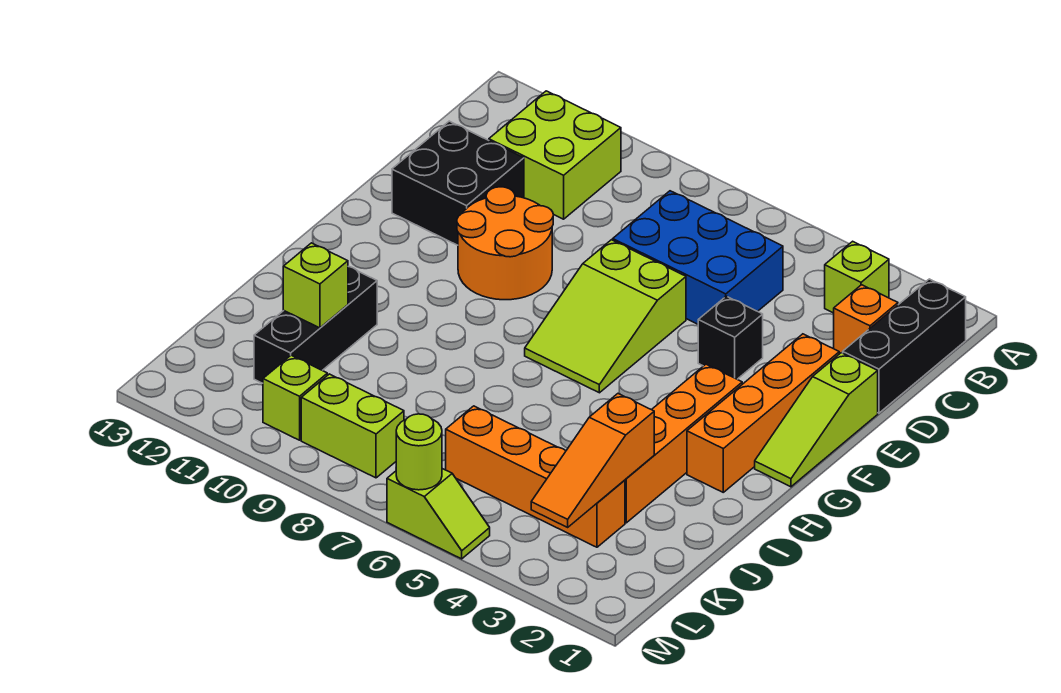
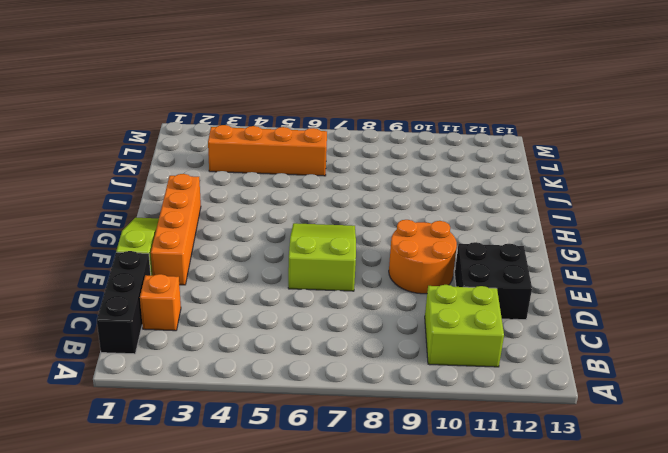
none -> lime 1x1 brick [825,241,889,313]
none -> blue 2x3 brick [613,191,783,324]
none -> black 1x1 brick [698,296,763,379]

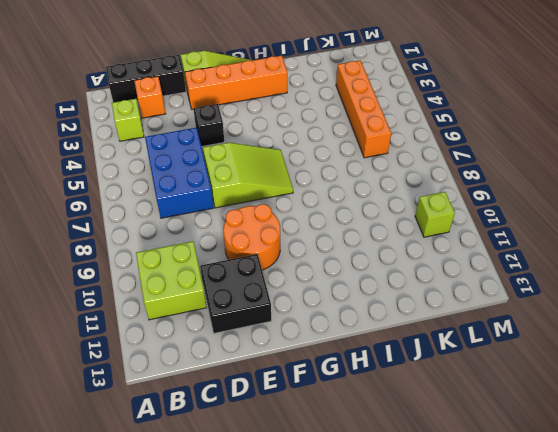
none -> orange 1x4 brick [625,364,742,523]
none -> black 1x3 brick [254,267,377,383]
none -> lime 1x2 brick [301,374,404,478]

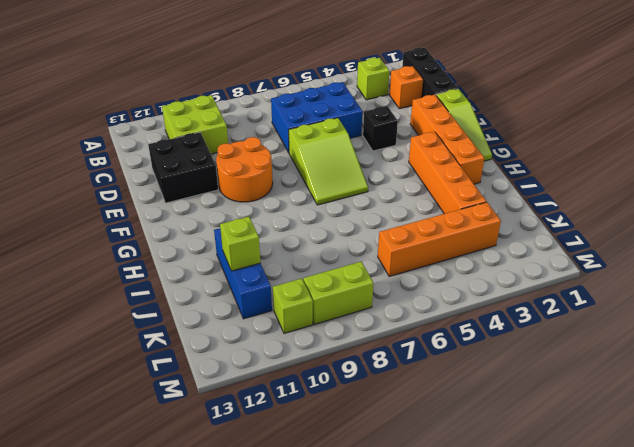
blue 1x3 brick [214,228,272,319] -> black 1x3 brick [254,267,377,383]
none -> lime 1x2 slope [387,469,490,559]
none -> orange 1x3 slope [531,394,654,527]
none -> lime 1x1 round brick [396,414,442,490]

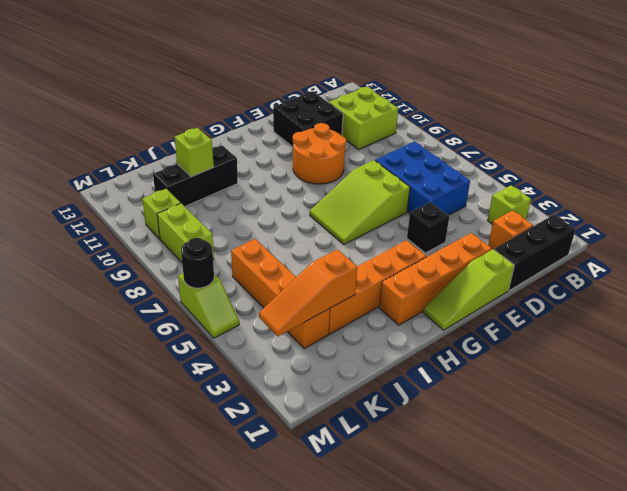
black 1x1 round brick [181,238,214,288] -> lime 1x1 round brick [396,414,442,490]

